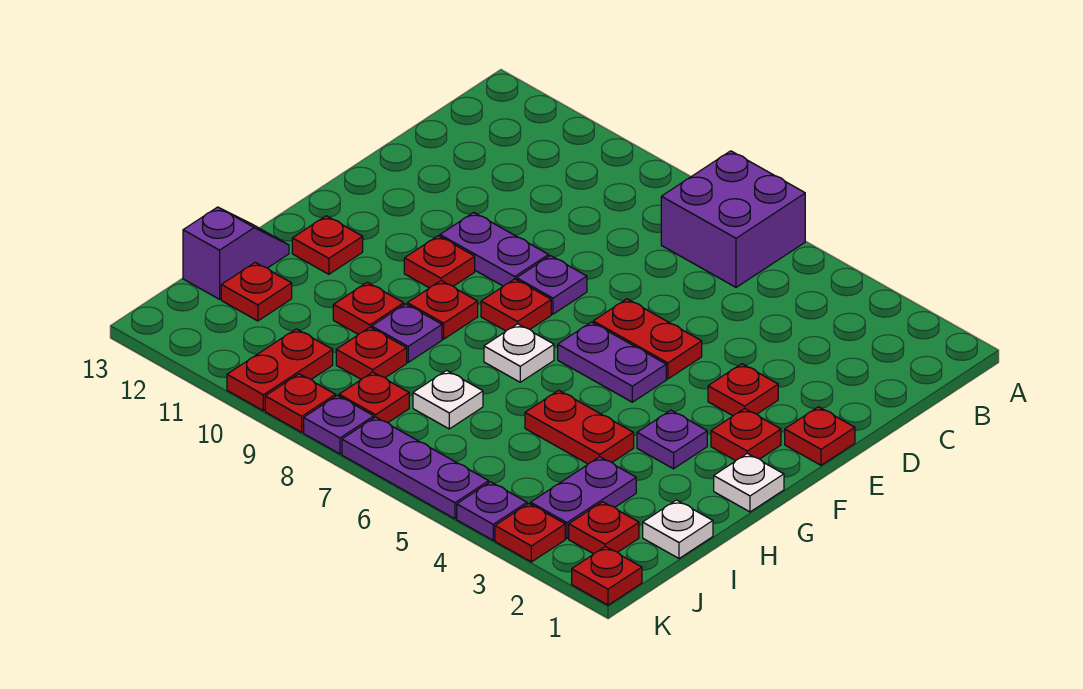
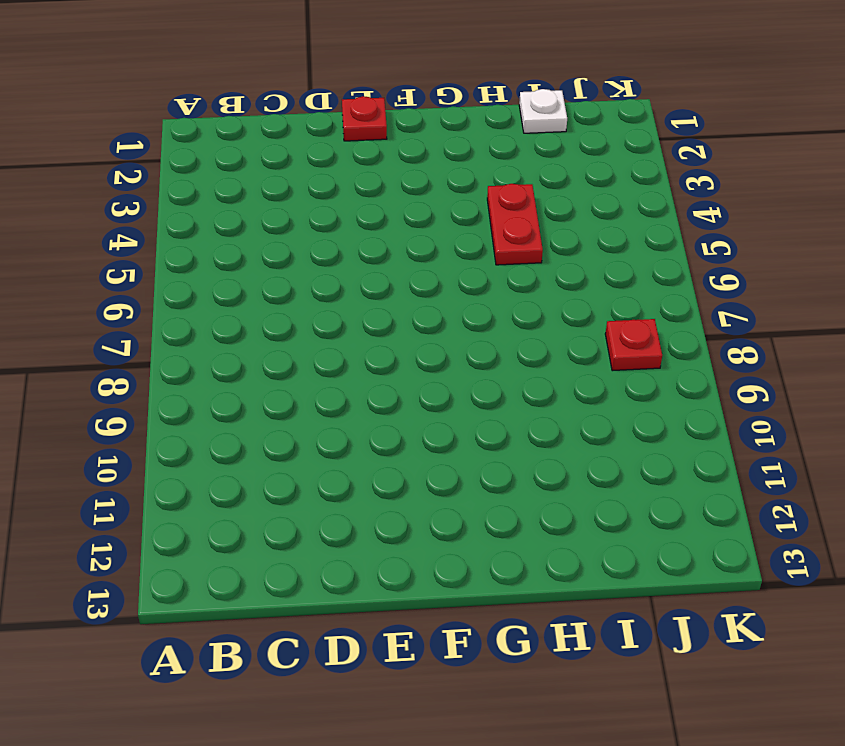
none -> purple 2x2 brick [661,151,805,287]
none -> red 1x1 plate [708,364,778,416]
none -> red 1x2 plate [593,299,702,379]
none -> purple 1x1 plate [517,256,587,314]

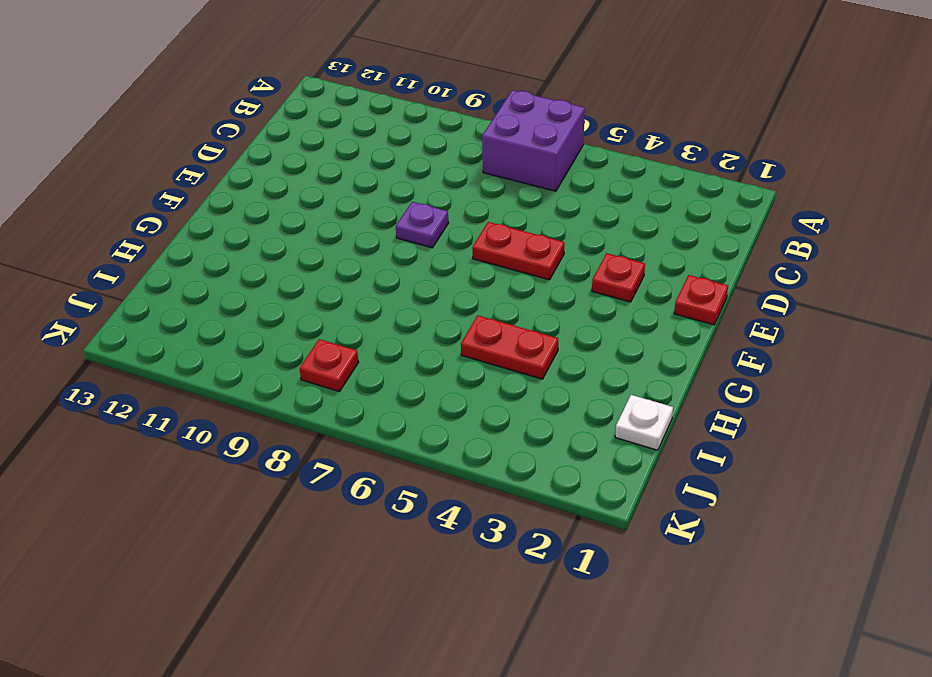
none -> purple 1x2 plate [440,213,549,286]
none -> red 1x1 plate [711,409,781,461]
none -> purple 1x2 plate [558,322,666,402]
none -> red 1x1 plate [481,279,551,331]

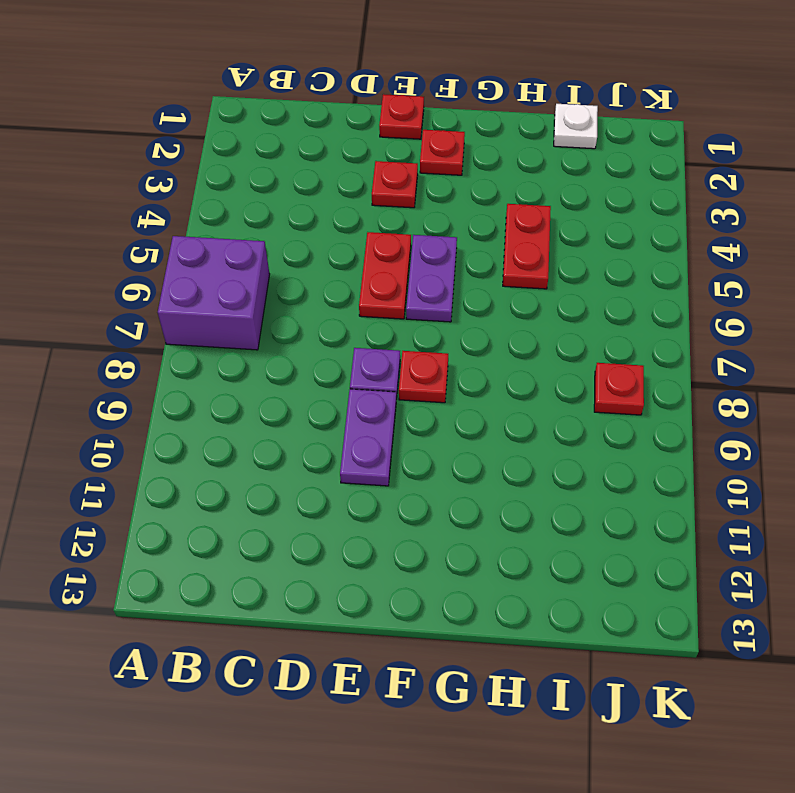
none -> red 1x1 plate [404,236,475,288]
none -> white 1x1 plate [714,453,784,512]
none -> purple 1x1 plate [637,410,707,469]
none -> white 1x1 plate [484,324,554,382]

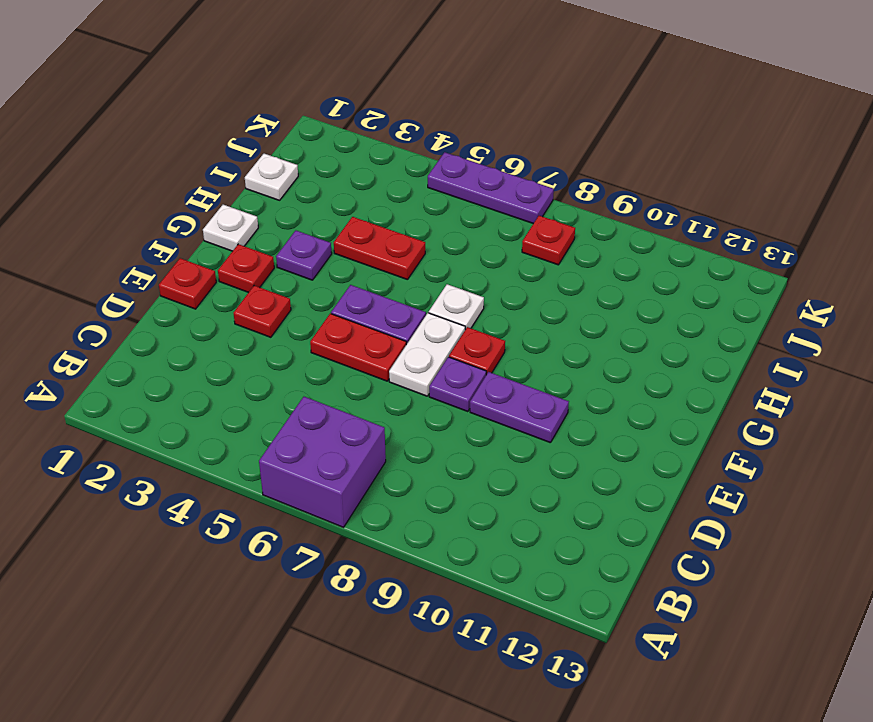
white 1x2 plate [389,313,465,396] -> none
none -> red 1x1 plate [404,236,475,288]
none -> red 1x1 plate [407,281,478,339]
none -> red 1x1 plate [292,216,363,274]
none -> purple 1x1 plate [372,304,442,362]

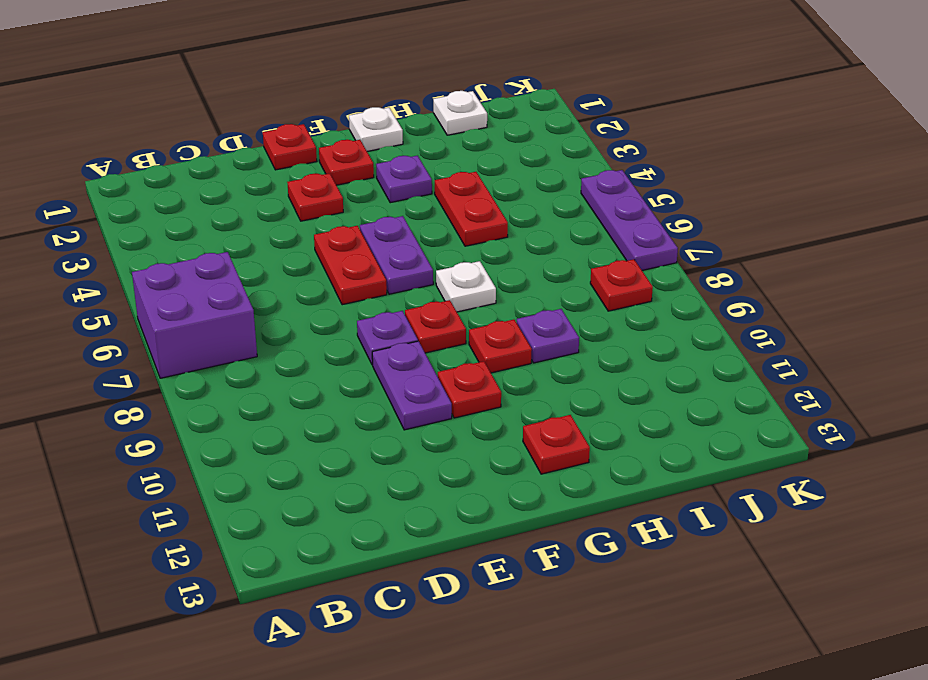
none -> red 1x1 plate [333,282,404,334]
none -> purple 1x2 slope [183,207,289,299]
none -> purple 1x2 plate [531,457,636,539]
none -> white 1x1 plate [413,370,483,429]

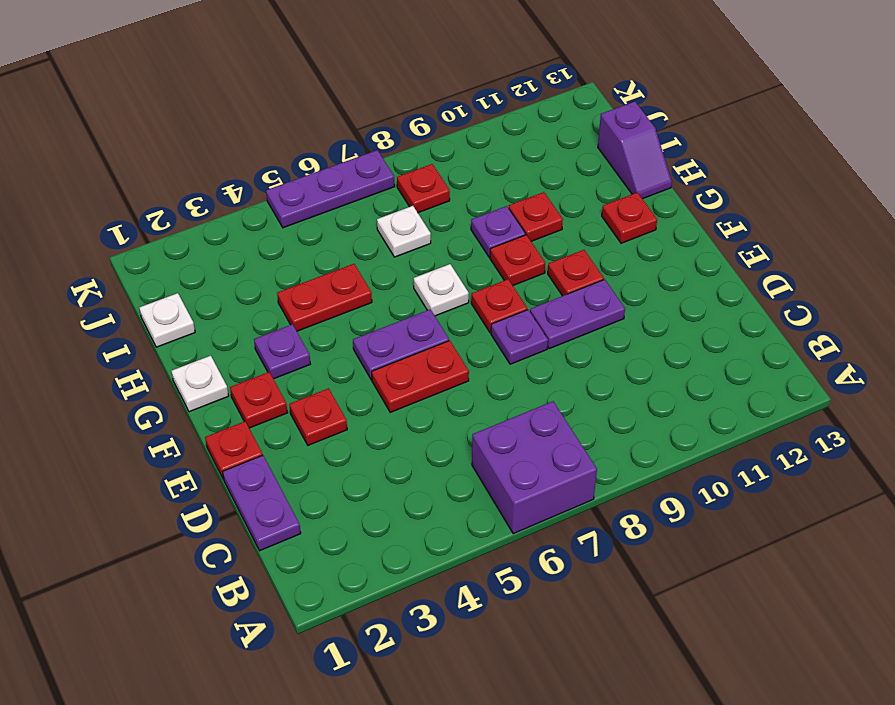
purple 1x2 plate [223,455,301,551] -> purple 1x2 plate moved to [531,457,636,539]
none -> red 1x1 plate [336,327,407,379]
none -> red 1x1 plate [221,262,292,321]
none -> red 1x1 plate [569,502,639,554]
none -> red 1x2 plate [227,329,333,411]

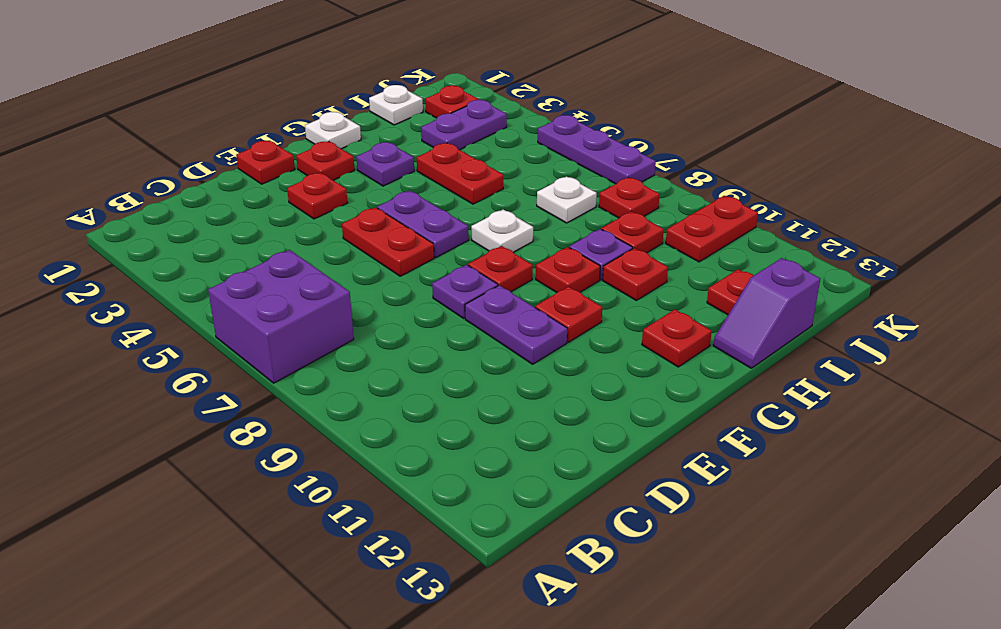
none -> red 1x1 plate [572,547,642,605]
none -> red 1x1 plate [495,504,565,562]
none -> purple 1x1 plate [457,482,527,540]
none -> purple 1x1 plate [304,395,374,454]

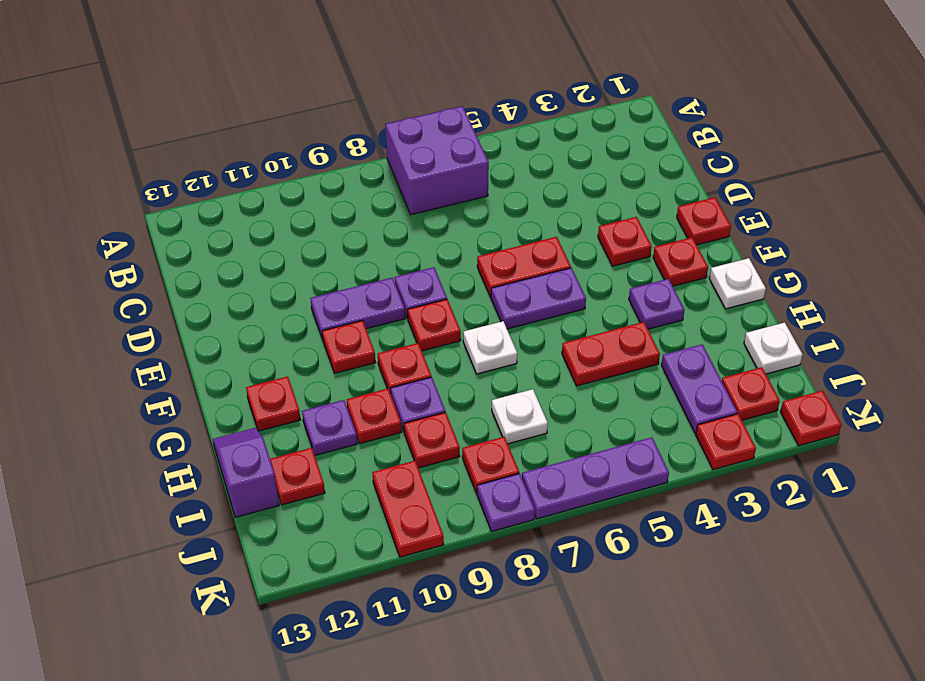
purple 1x1 plate [302,400,357,455] -> purple 1x1 plate moved to [457,482,527,540]
none -> red 1x1 plate [265,374,336,432]

